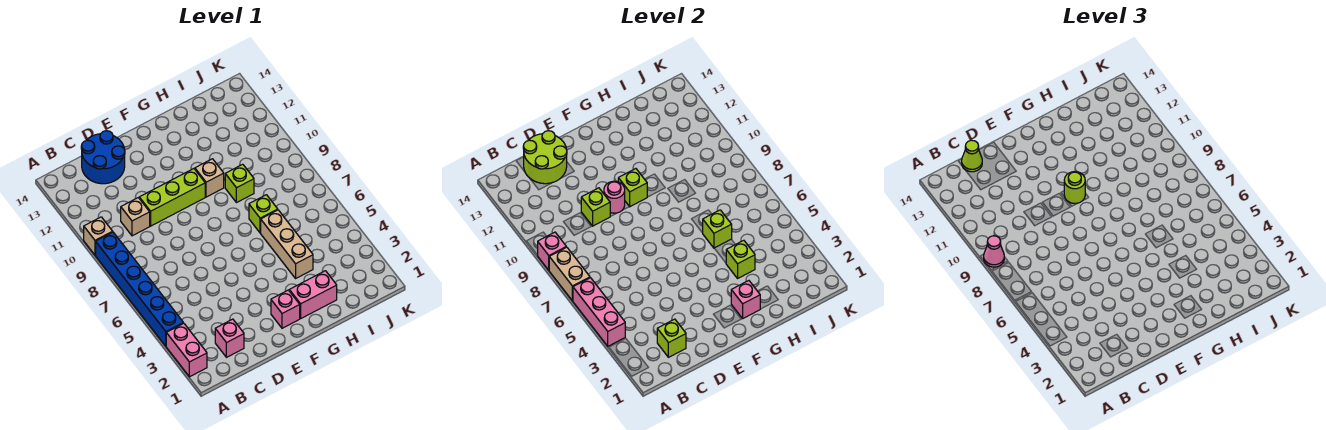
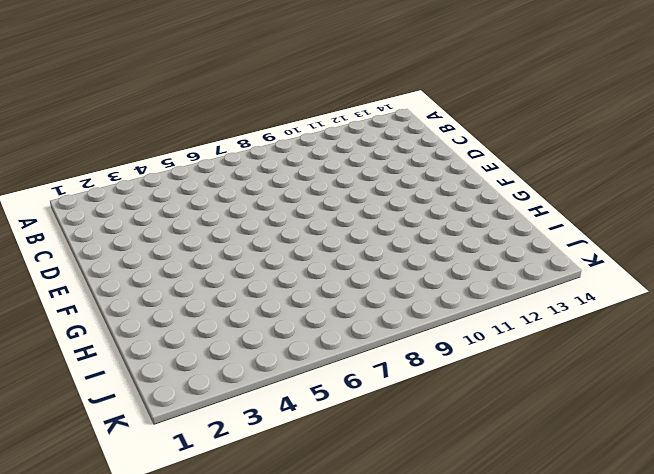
none -> pink 1x2 brick [166,323,207,377]
none -> blue 1x6 brick [96,232,183,346]
none -> tan 1x1 brick [84,217,113,255]

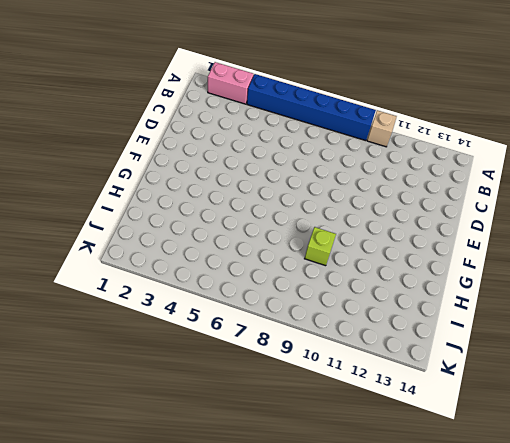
none -> pink 1x1 brick [215,319,244,357]
none -> tan 1x1 brick [121,198,150,236]
none -> blue 2x2 round brick [81,131,125,184]

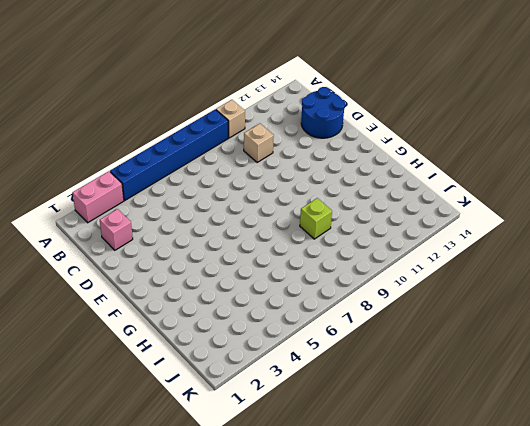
none -> lime 1x3 brick [139,169,205,226]
none -> pink 1x1 brick [271,290,300,328]
none -> pink 1x2 brick [289,271,337,318]

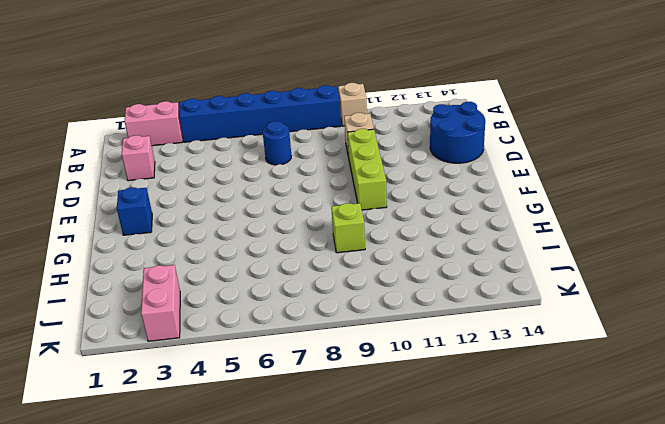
blue 1x1 round brick [263,121,291,165] -> none
blue 1x1 brick [117,187,152,235] -> pink 1x1 brick [271,290,300,328]
pink 1x2 brick [141,265,180,341] -> pink 1x2 brick moved to [289,271,337,318]
none -> tan 1x1 brick [195,159,224,197]
none -> tan 1x3 brick [261,210,313,278]
none -> lime 1x1 brick [249,195,278,233]

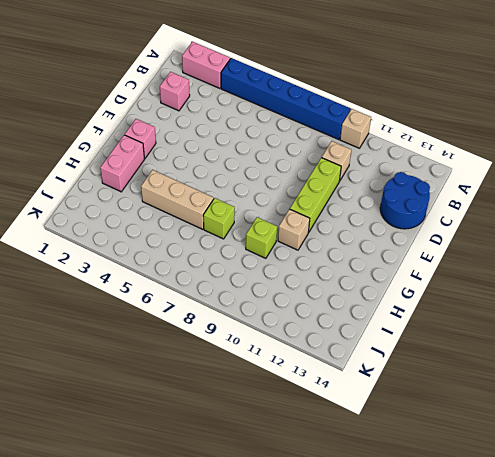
none -> pink 1x3 brick [573,278,625,346]
none -> tan 1x2 brick [549,247,590,301]
none -> pink 1x1 brick [538,232,566,270]

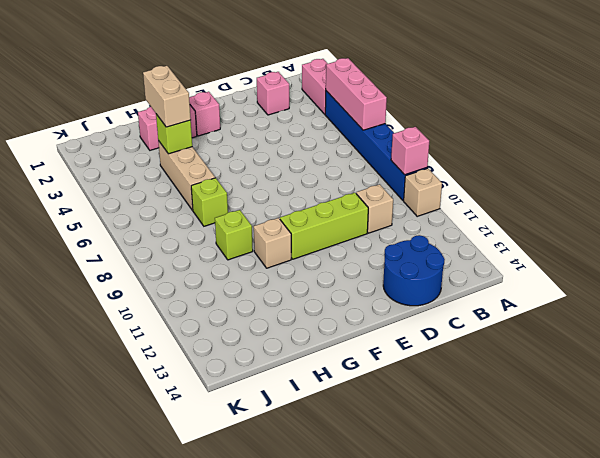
tan 1x2 brick [143,66,191,127] -> tan 1x2 brick moved to [549,247,590,301]
none -> lime 1x1 brick [657,319,686,357]
none -> lime 2x2 round brick [523,131,567,184]
none -> lime 1x1 brick [581,188,610,226]

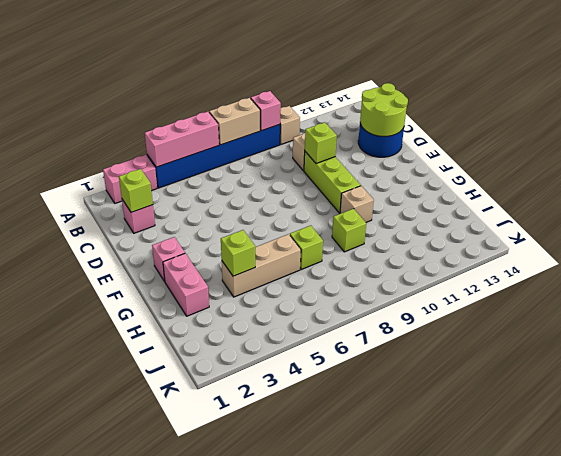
none -> pink 1x1 round brick [604,181,625,213]
none -> lime 1x1 brick [618,169,647,207]
none -> pink 1x1 brick [731,281,760,318]

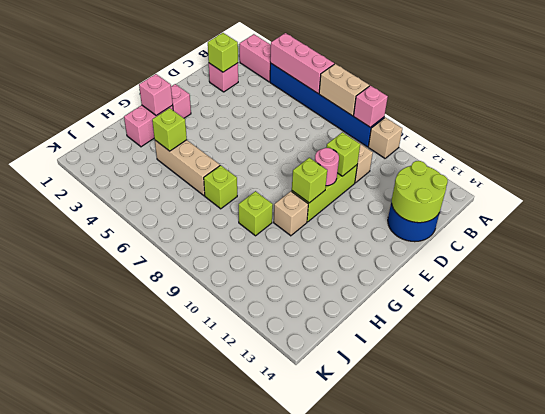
none -> lime 1x1 brick [703,210,732,248]
none -> pink 1x1 cone [984,236,1004,267]
none -> lime 1x1 cone [962,140,982,172]

